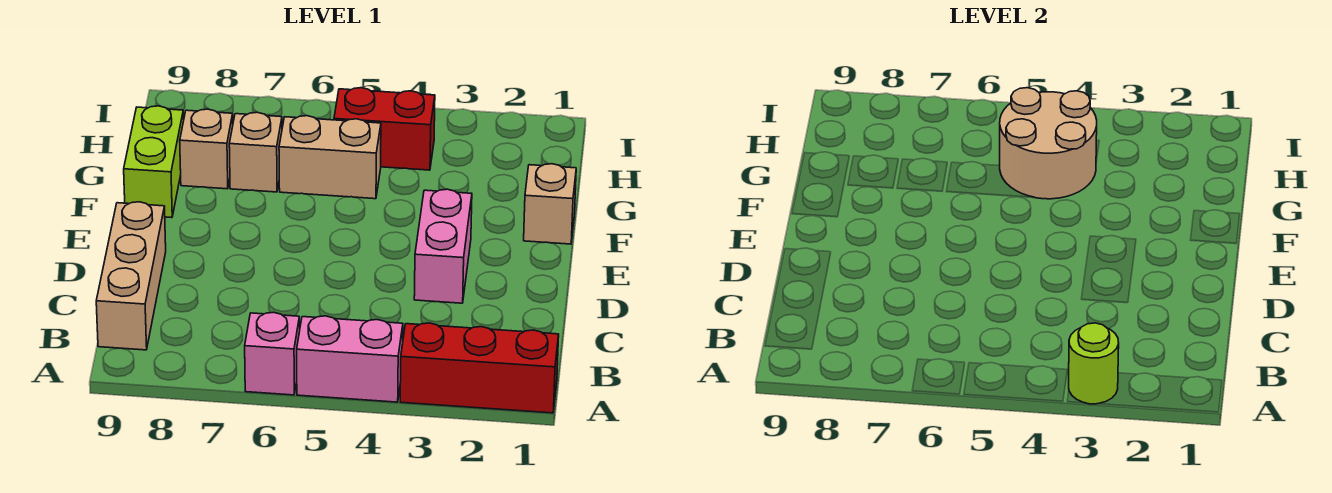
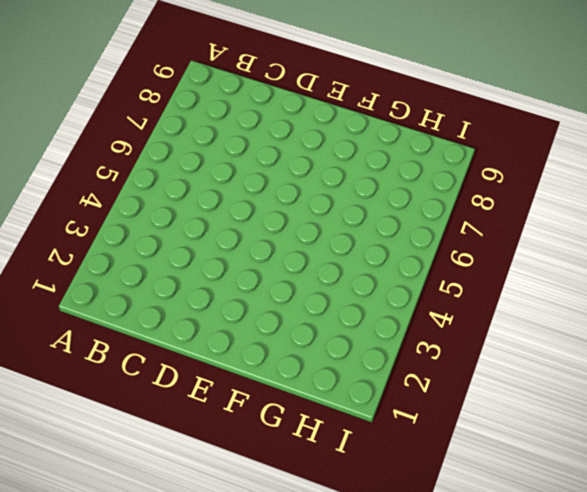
none -> red 1x3 brick [400,323,559,413]
none -> pink 1x2 brick [297,316,403,402]
none -> pink 1x1 brick [245,312,300,395]

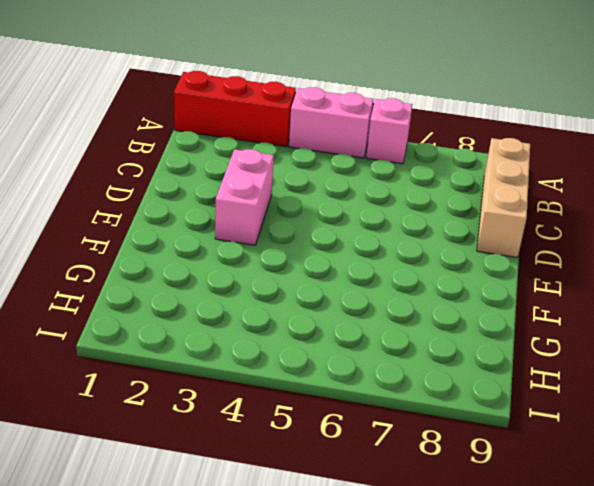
none -> tan 1x1 brick [524,164,576,244]
none -> lime 1x2 brick [124,106,184,218]
none -> tan 1x2 brick [279,116,381,199]

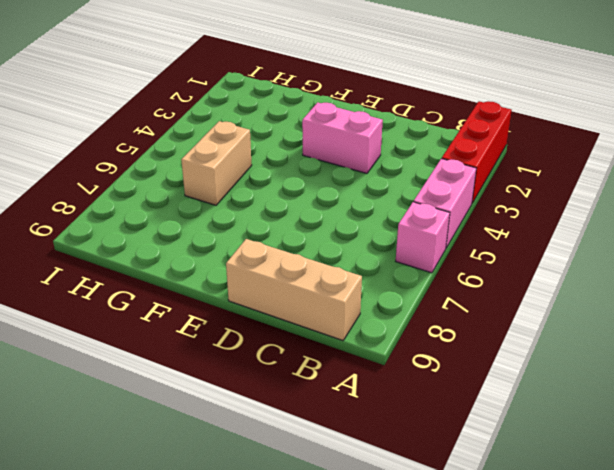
none -> tan 1x1 brick [524,164,576,244]
none -> lime 1x2 brick [124,106,184,218]
none -> tan 1x1 brick [229,112,282,192]

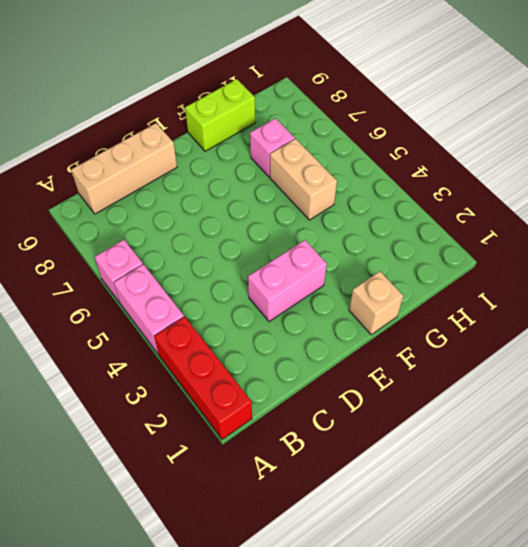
pink 1x1 brick [250,118,295,177] -> tan 1x1 brick [229,112,282,192]
none -> tan 1x1 brick [180,109,233,189]
none -> red 1x2 brick [334,88,435,170]
none -> lime 1x1 round brick [1069,323,1119,404]

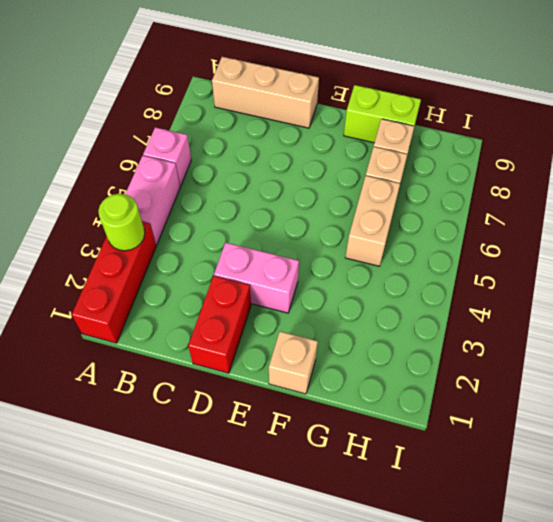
red 1x2 brick [188,276,251,373] -> red 1x2 brick moved to [334,88,435,170]
none -> tan 2x2 round brick [1000,88,1097,199]

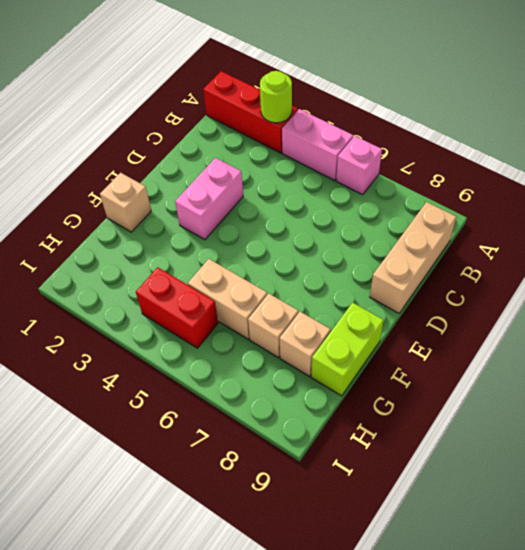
none -> tan 2x2 round brick [1000,88,1097,199]

